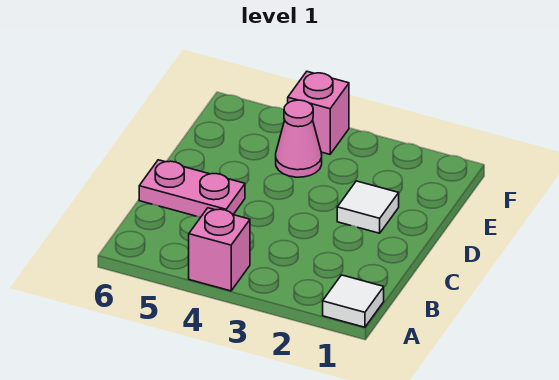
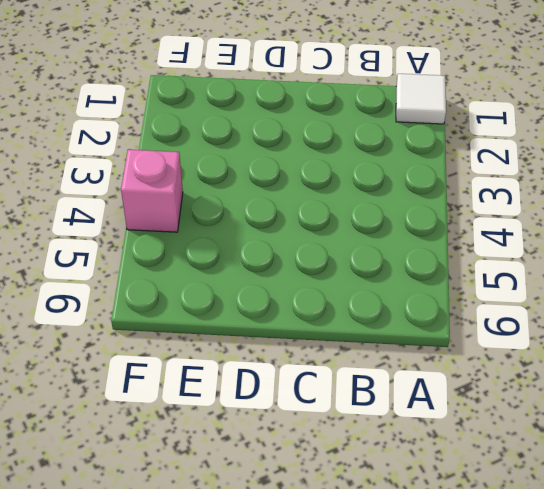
none -> pink 1x1 brick [189,208,250,291]
none -> pink 1x2 plate [139,160,245,217]

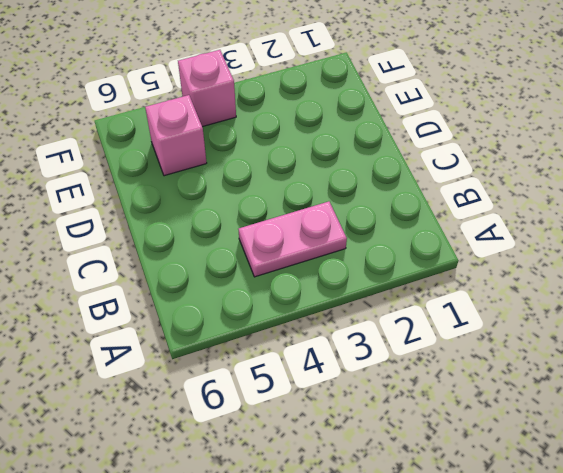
pink 1x2 plate [239,201,347,277] -> pink 1x2 plate moved to [139,160,245,217]
pink 1x1 brick [145,95,207,176] -> pink 1x1 brick moved to [189,208,250,291]
none -> white 1x1 tile [323,275,384,327]
none -> white 1x1 tile [337,181,399,233]

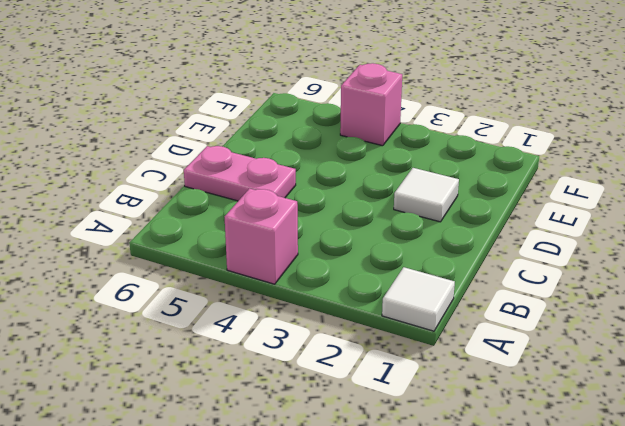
none -> pink 1x1 cone [276,100,322,177]

